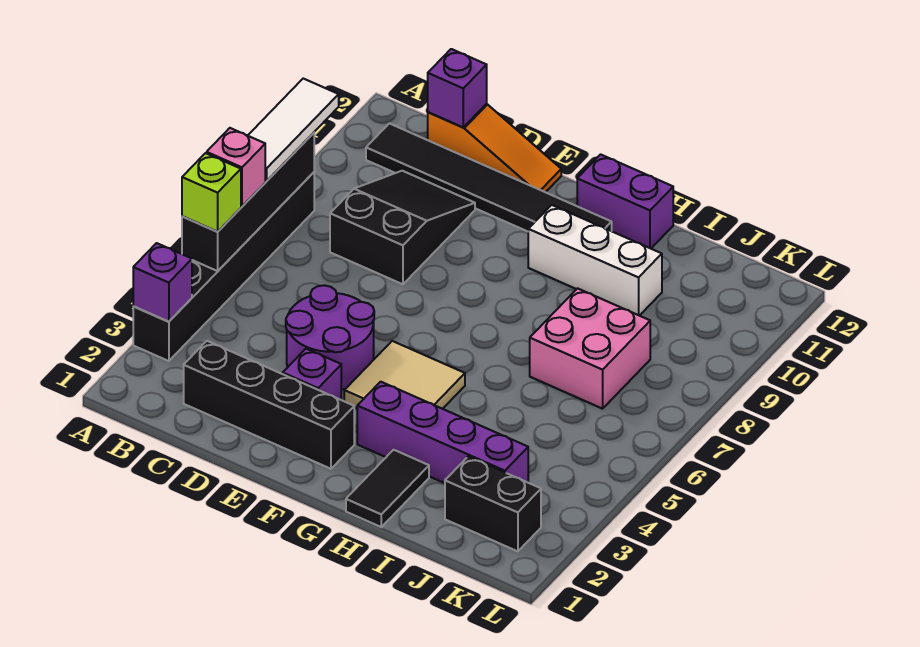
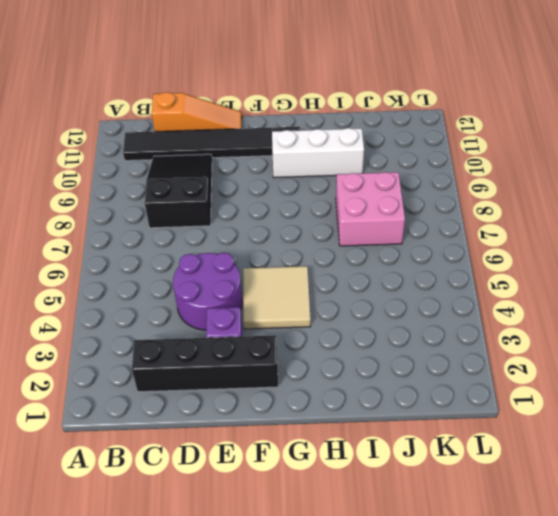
none -> black 1x6 brick [133,172,314,361]
none -> purple 1x4 brick [357,382,528,483]
none -> purple 1x2 brick [577,154,673,249]

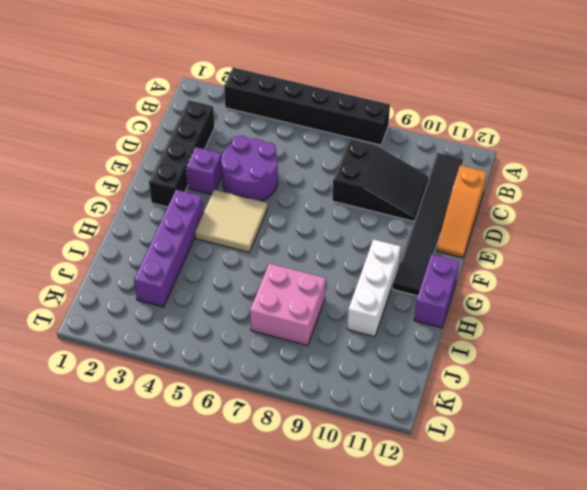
none -> black 1x2 tile [346,450,429,527]
none -> black 1x2 brick [445,456,541,551]
none -> purple 1x1 brick [133,243,192,322]

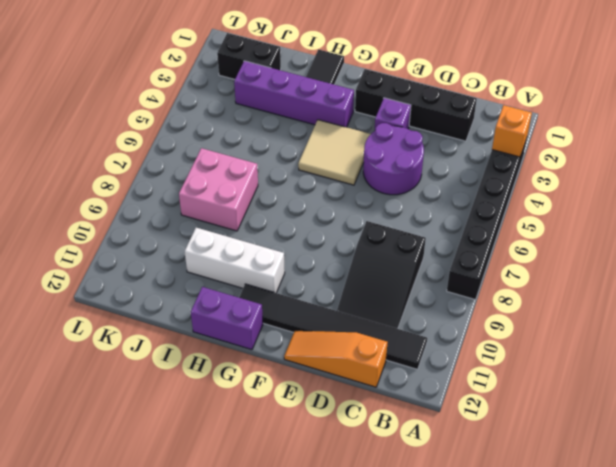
orange 1x1 brick [492,105,532,157] -> purple 1x1 brick [133,243,192,322]
none -> black 1x4 brick [182,133,314,271]
none -> purple 1x1 brick [428,49,487,127]
none -> lime 1x1 brick [182,153,241,232]

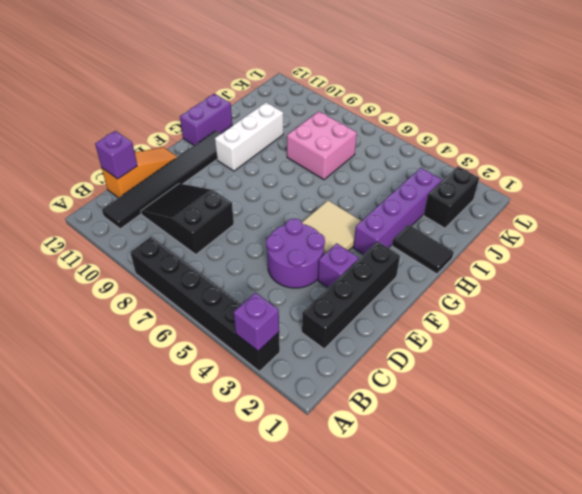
none -> black 1x4 brick [182,133,314,271]
none -> lime 1x1 brick [182,153,241,232]
none -> pink 1x1 brick [207,128,265,206]

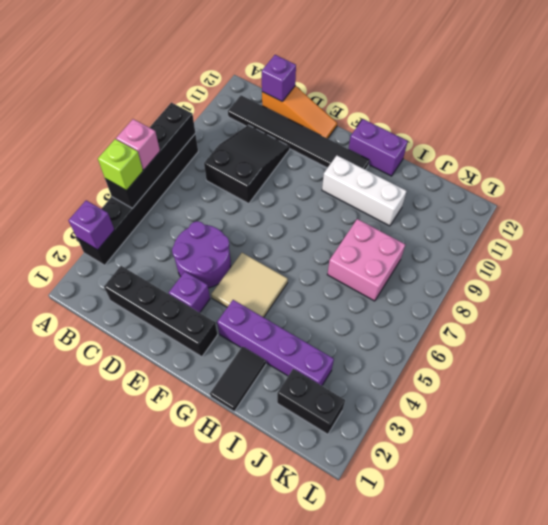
none -> white 1x3 tile [248,79,339,181]

